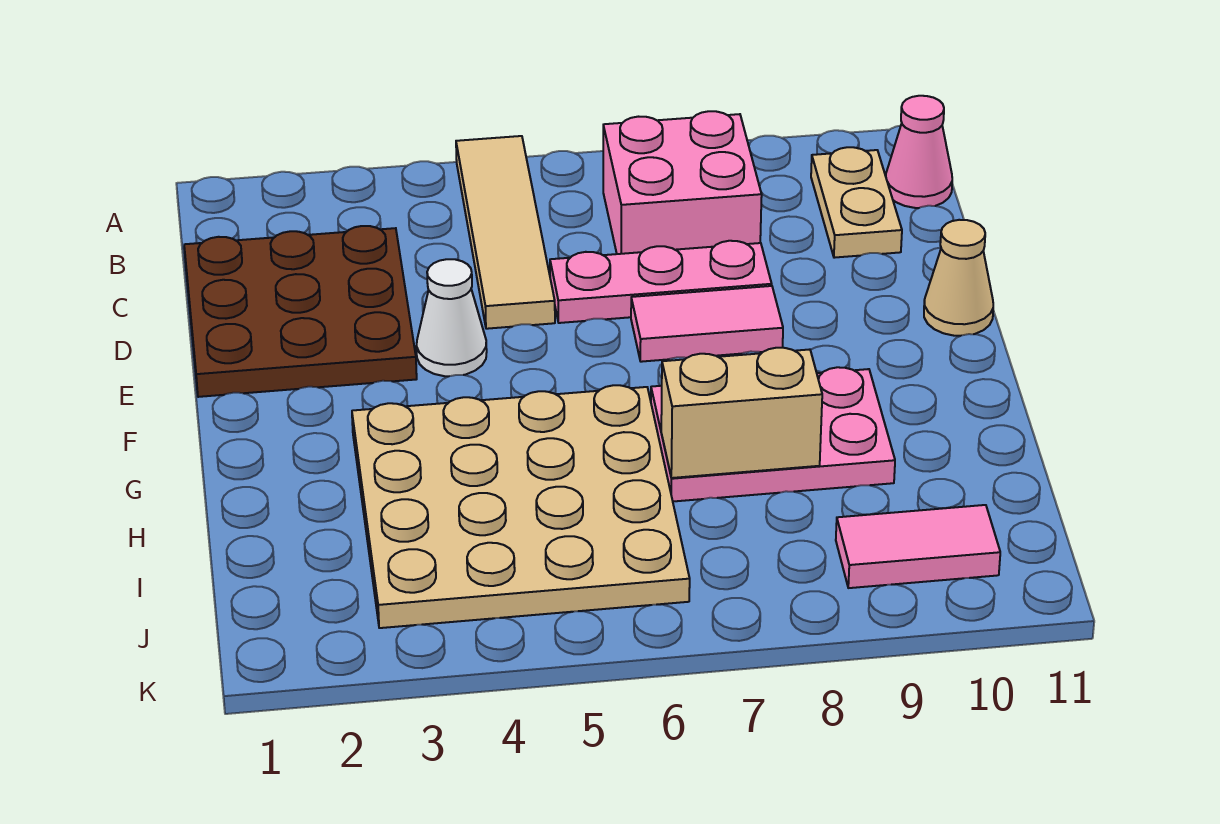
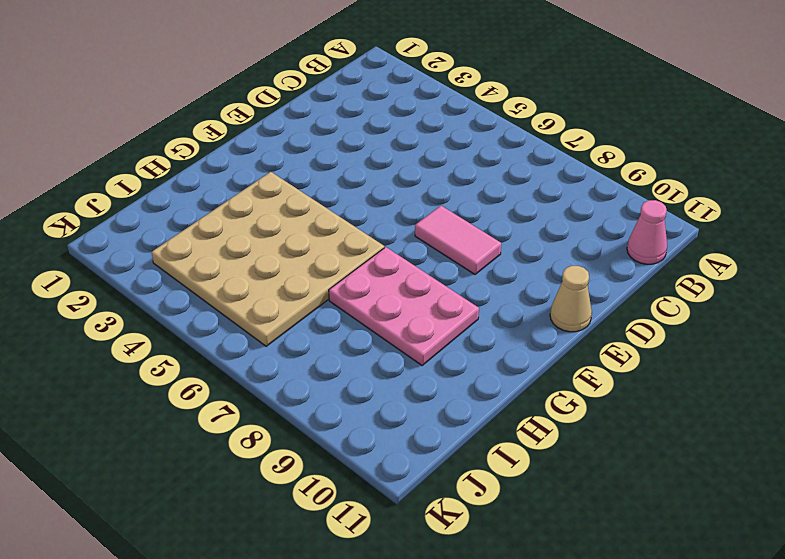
none -> tan 1x4 tile [456,136,555,329]
none -> pink 2x2 brick [603,111,762,254]
none -> tan 1x2 plate [811,147,902,258]

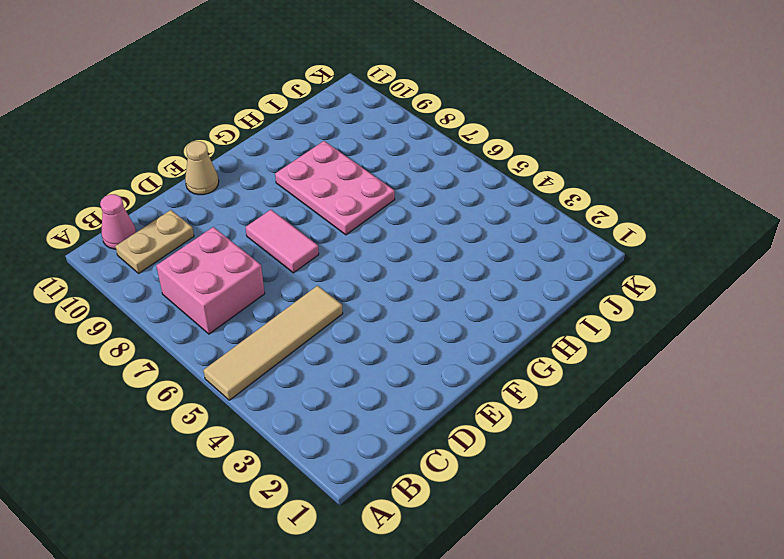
none -> brown 3x3 plate [184,226,417,397]
none -> pink 1x3 plate [550,241,772,323]
none -> white 1x1 cone [417,259,487,376]

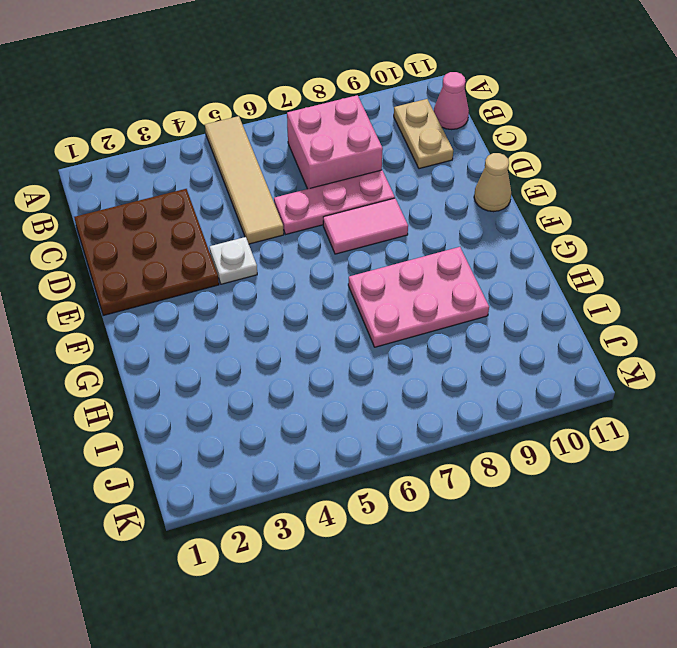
white 1x1 plate [210,237,257,284] -> white 1x1 cone [417,259,487,376]
none -> tan 4x4 plate [352,385,690,628]
none -> pink 1x2 tile [836,505,1000,588]
none -> tan 1x2 brick [661,348,822,478]

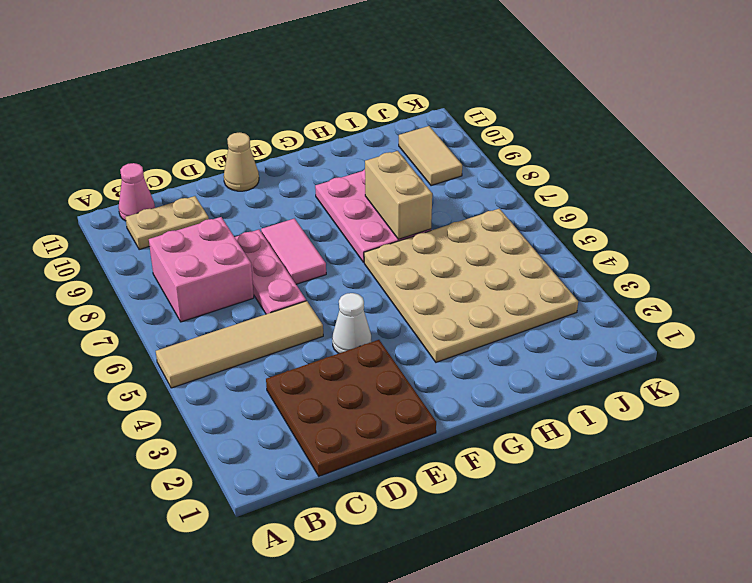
tan 1x2 tile [399,126,462,186] -> pink 1x2 tile [836,505,1000,588]

